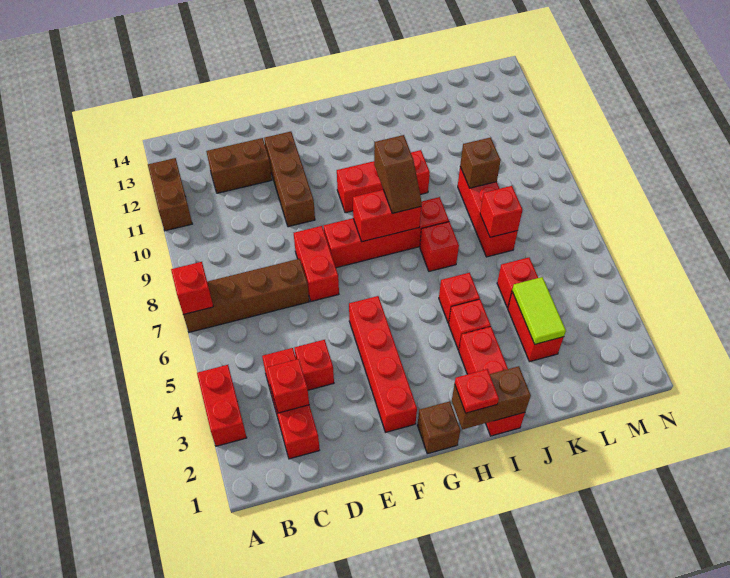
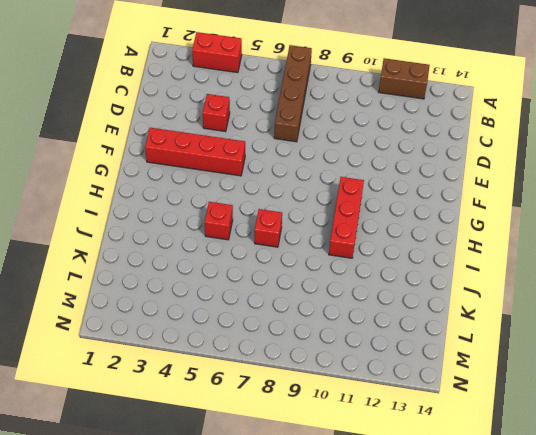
none -> red 1x3 brick [262,348,320,459]
none -> brown 1x2 brick [206,138,272,193]
none -> red 1x2 brick [294,226,339,301]

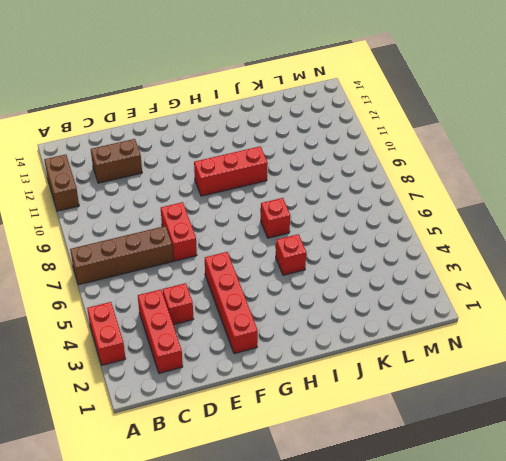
none -> brown 1x3 brick [264,132,315,227]
none -> red 1x4 brick [324,197,449,268]
none -> brown 1x1 brick [418,401,460,454]

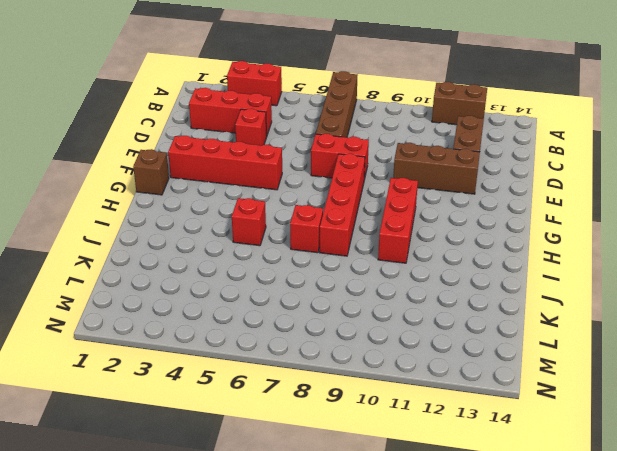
none -> red 1x3 brick [459,327,525,436]
none -> red 1x1 brick [449,299,491,350]
none -> red 1x2 brick [508,292,564,362]

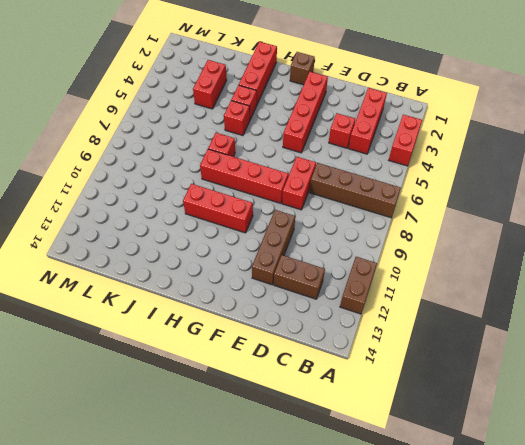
none -> red 1x1 brick [497,258,538,308]
none -> red 1x3 brick [458,167,518,257]
none -> red 1x1 brick [171,262,213,315]

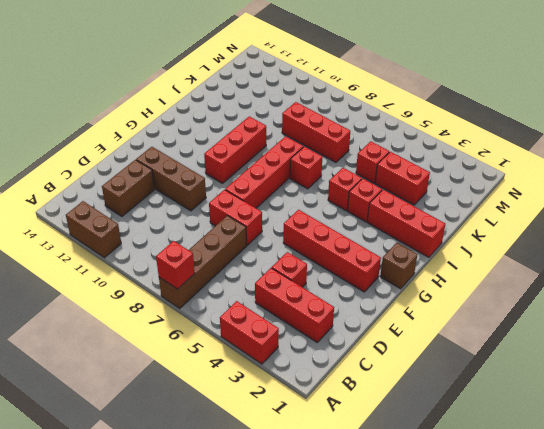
none -> red 1x1 brick [267,359,309,413]
none -> red 1x2 brick [353,190,421,242]
none -> brown 1x2 brick [452,366,531,429]

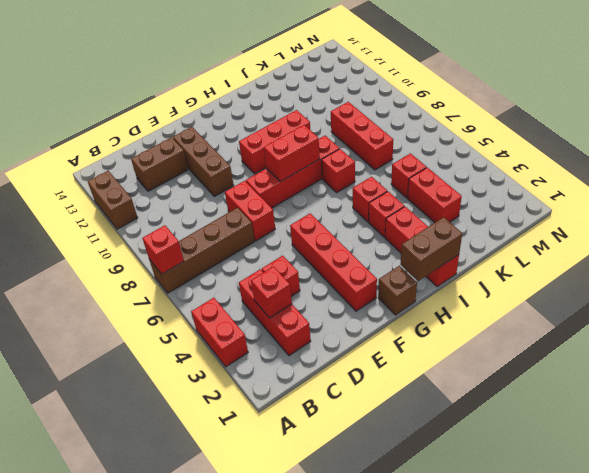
none -> lime 1x2 tile [512,277,566,344]
none -> red 1x1 brick [480,186,522,237]
none -> brown 1x1 brick [460,138,501,188]

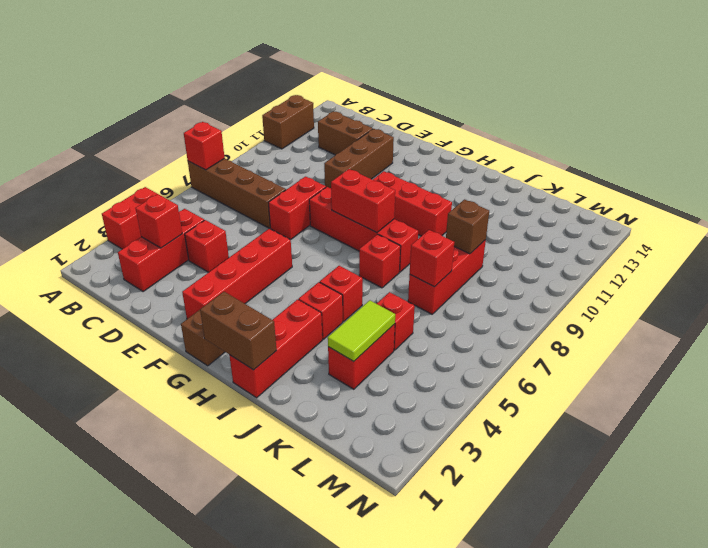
none -> red 1x1 plate [455,369,499,413]
none -> brown 1x2 slope [374,135,422,213]

